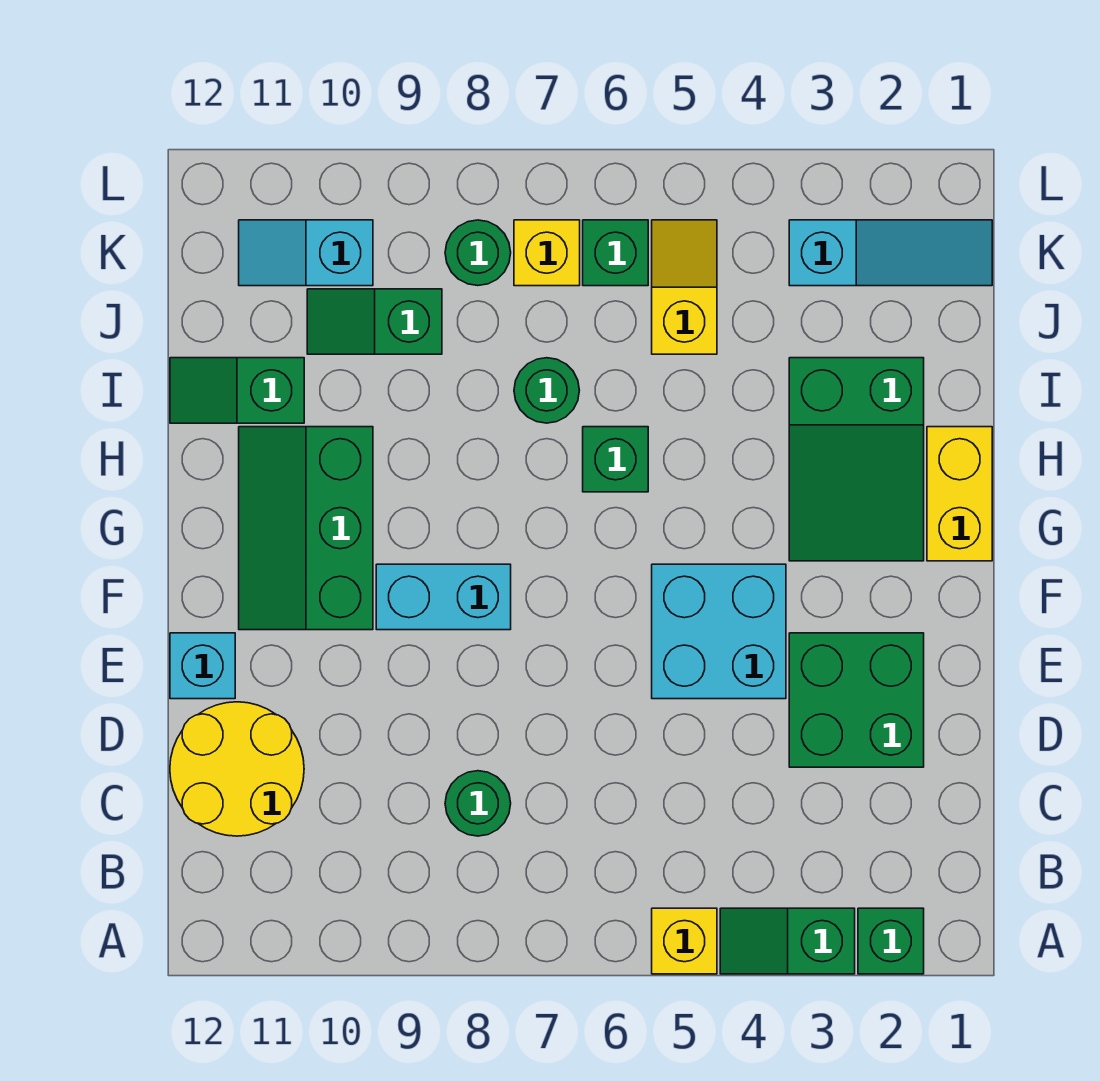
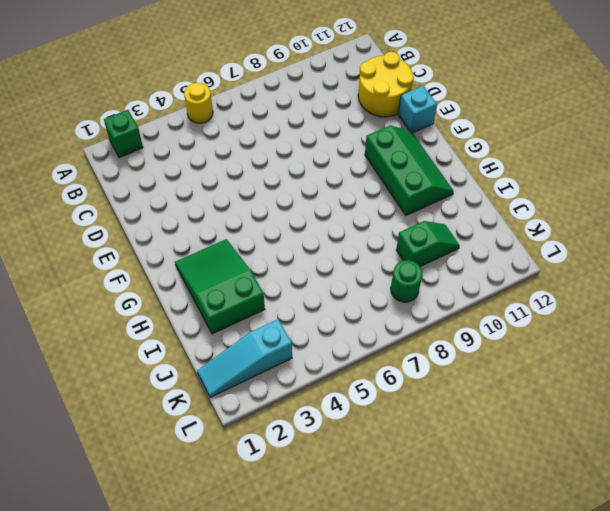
yellow 1x1 round brick [184,83,213,123] -> yellow 1x1 brick [652,908,717,974]
none -> green 1x2 slope [720,908,855,974]
none -> green 1x1 round brick [445,771,511,836]
none -> green 2x2 brick [789,633,924,767]

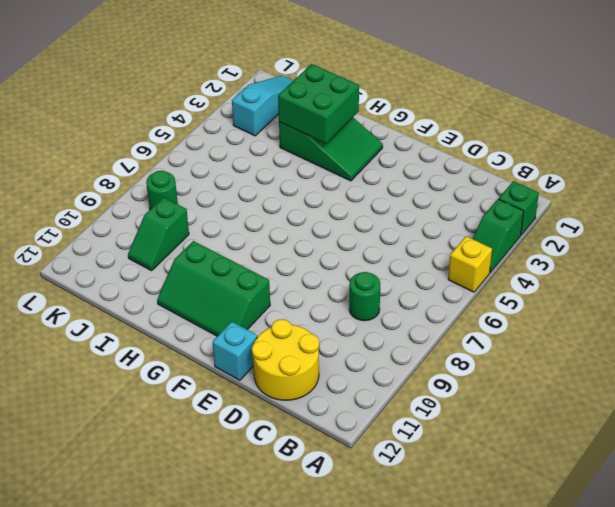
green 2x2 brick [278,64,359,143] -> green 2x2 brick moved to [789,633,924,767]
none -> cyan 2x2 brick [652,564,786,699]
none -> cyan 1x2 brick [376,564,511,630]
none -> yellow 1x2 brick [927,427,992,561]

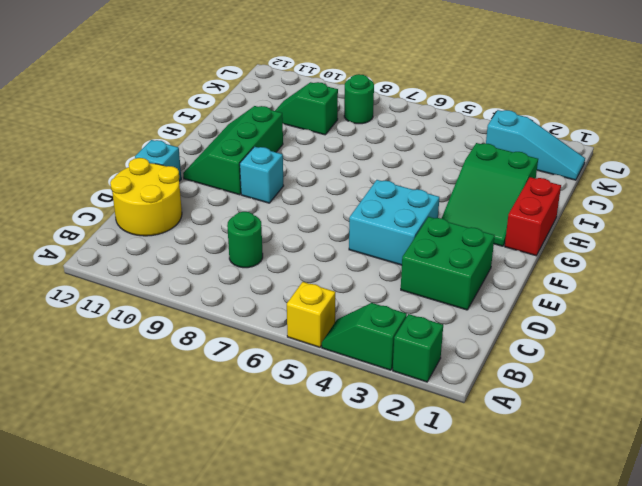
cyan 1x1 brick [240,147,284,203] -> cyan 1x2 brick [376,564,511,630]
red 1x2 brick [505,177,561,256] -> yellow 1x2 brick [927,427,992,561]
none -> green 1x1 brick [583,427,648,492]
none -> green 1x1 round brick [514,358,579,423]
none -> green 1x2 slope [170,358,304,423]

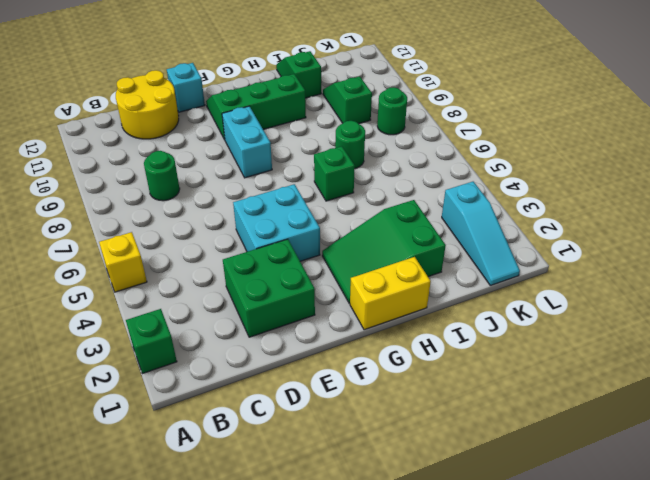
none -> green 1x2 slope [720,908,855,974]
none -> yellow 1x2 slope [652,220,717,354]
none -> green 1x1 brick [583,220,648,286]

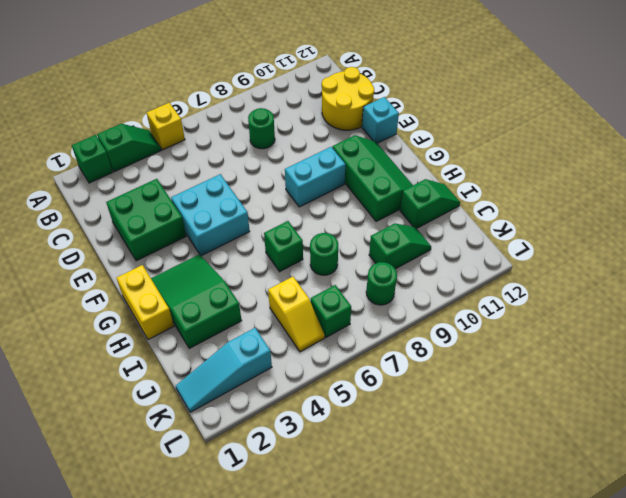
none -> yellow 1x1 brick [514,220,580,286]
none -> cyan 1x2 slope [239,220,373,286]

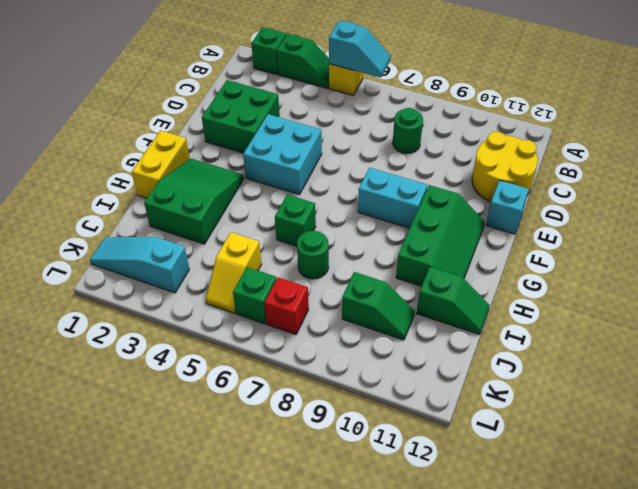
cyan 1x2 slope [329,20,391,77] -> cyan 1x2 slope moved to [239,220,373,286]
red 1x1 brick [265,277,309,335] -> yellow 1x1 brick [514,220,580,286]
none -> green 1x1 round brick [445,220,511,286]

